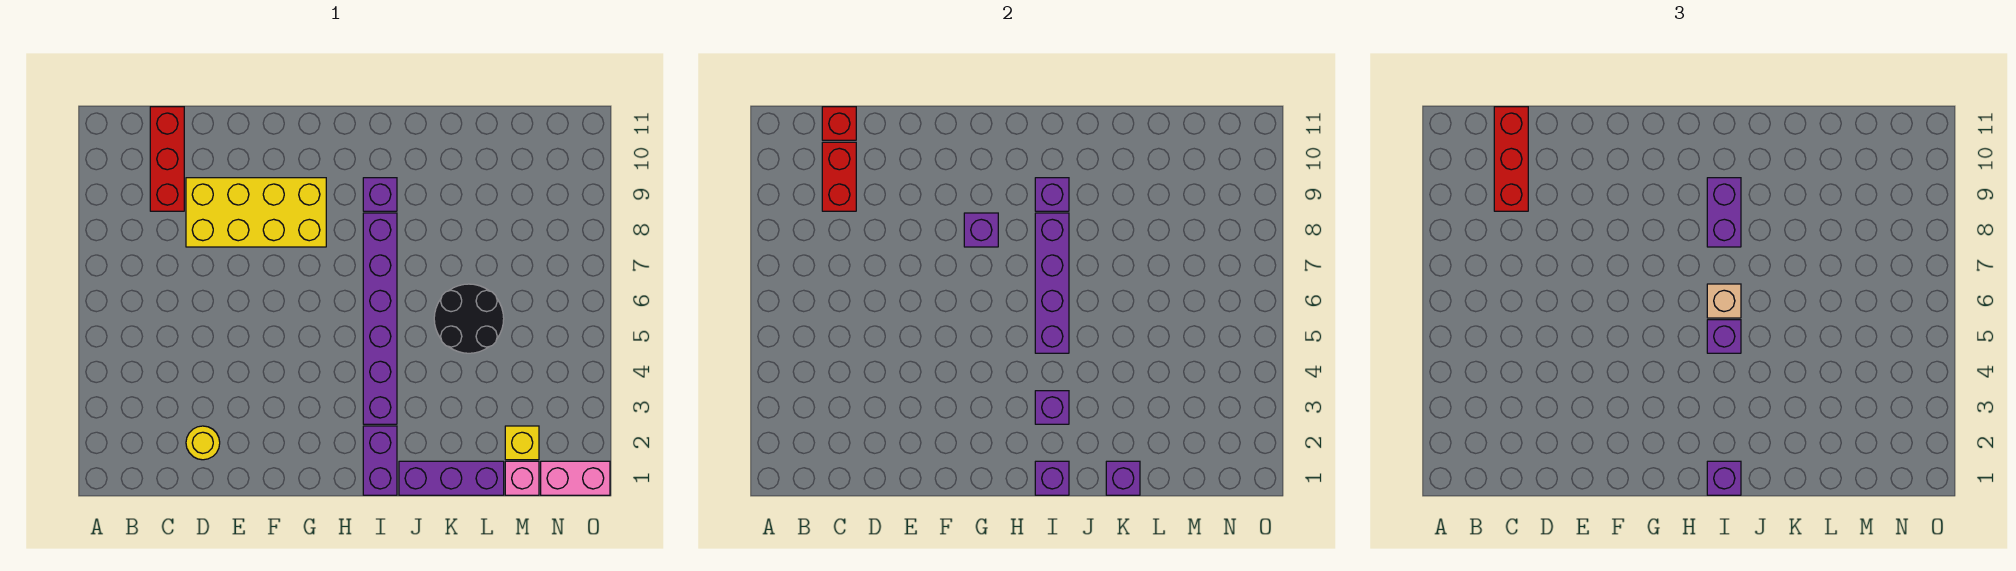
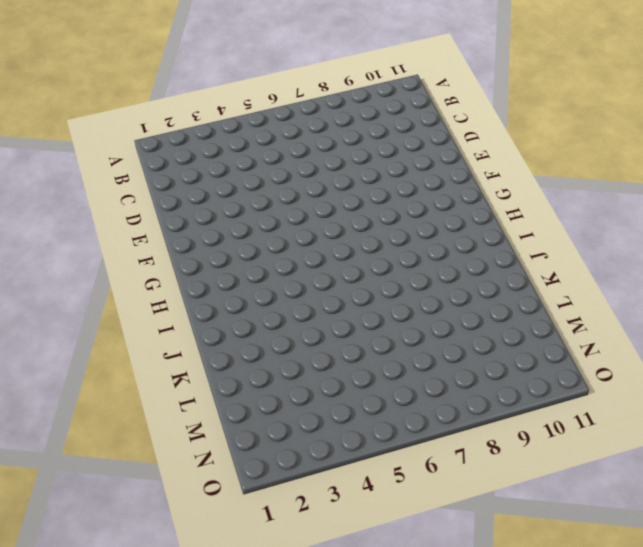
none -> red 1x3 brick [150,107,184,211]
none -> yellow 1x1 round brick [186,426,220,460]
none -> yellow 2x4 brick [186,178,326,247]

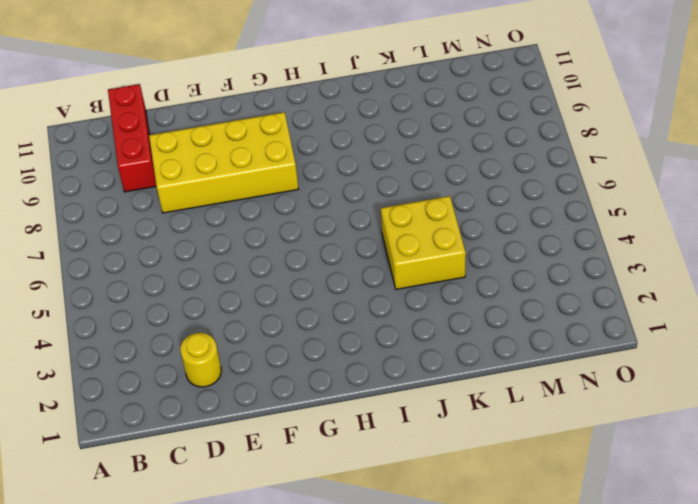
yellow 2x2 brick [381,196,466,289] -> black 2x2 round brick [434,284,504,353]
none -> purple 1x2 brick [363,426,397,495]
none -> purple 1x6 brick [363,213,397,424]
none -> purple 1x1 brick [363,178,397,211]

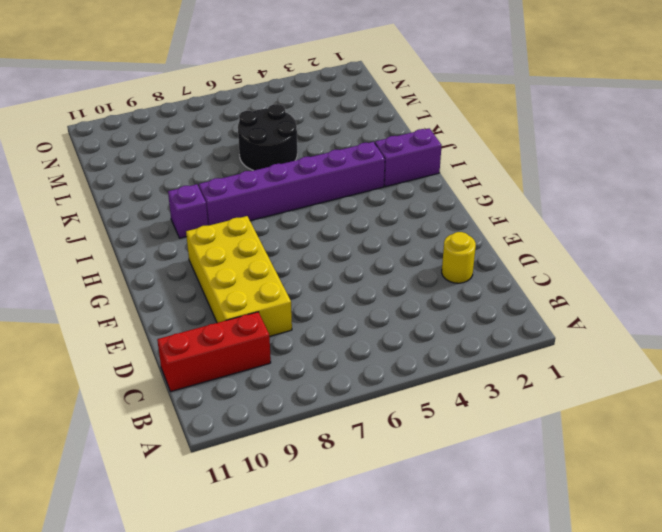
none -> purple 1x3 brick [399,461,504,495]
none -> pink 1x1 brick [505,461,539,495]
none -> yellow 1x1 brick [505,426,539,460]

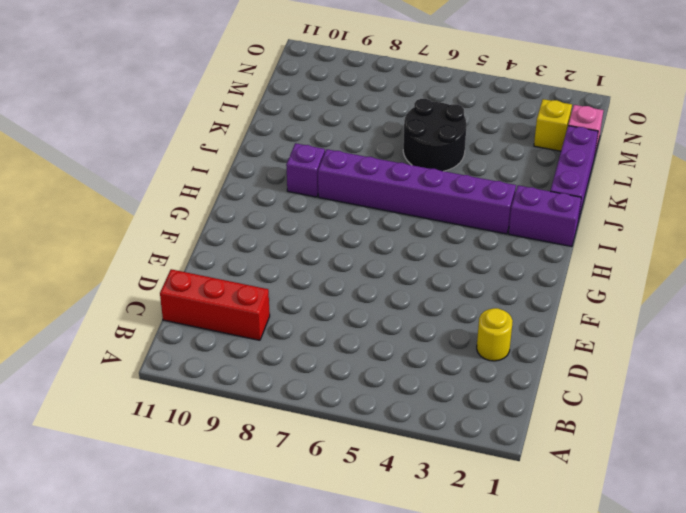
none -> yellow 2x4 brick [186,178,326,247]
none -> pink 1x2 brick [541,461,610,495]
none -> red 1x2 brick [822,142,856,211]

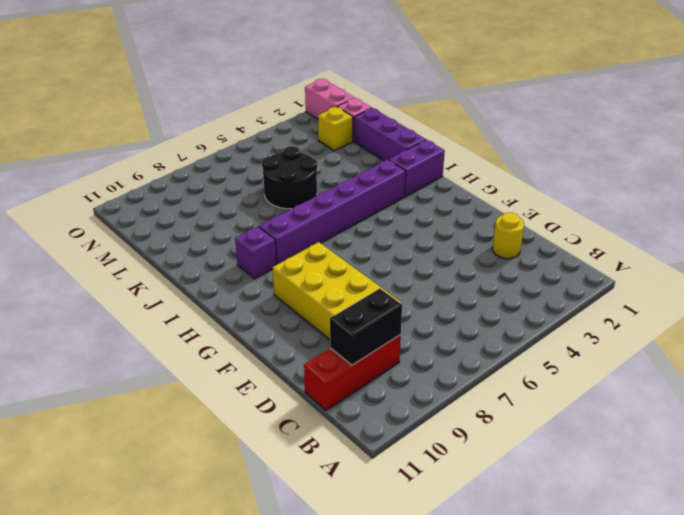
black 1x2 brick [330,289,402,365] -> red 1x2 brick [822,142,856,211]
none -> red 1x1 brick [822,107,856,140]
none -> purple 1x1 brick [964,213,998,247]
none -> purple 1x1 brick [1035,461,1069,495]

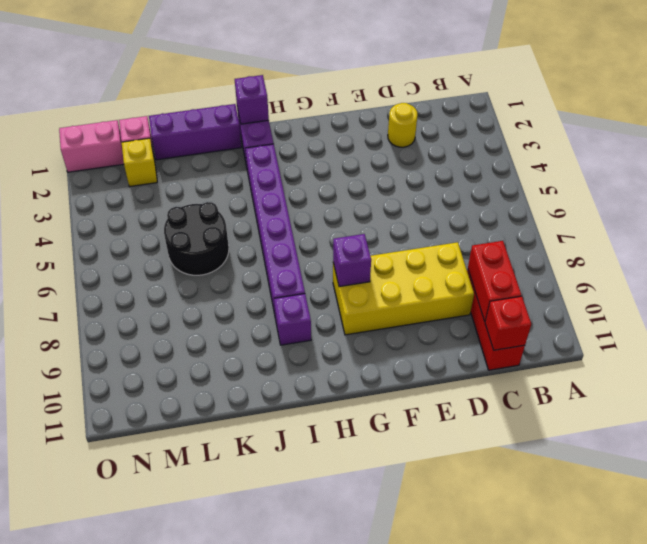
none -> purple 1x1 brick [1035,391,1069,424]
none -> purple 1x4 brick [1035,213,1069,353]
none -> purple 1x1 brick [1035,178,1069,211]

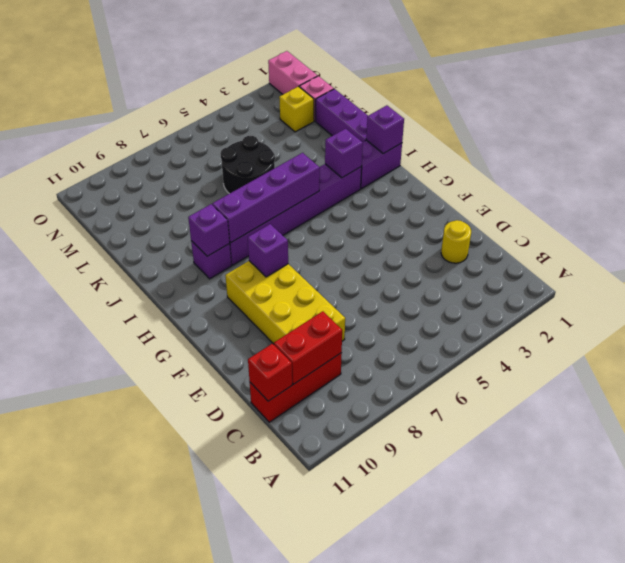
none -> purple 1x1 brick [1106,461,1140,495]
none -> red 1x3 brick [1494,107,1528,211]
none -> purple 1x1 brick [1707,461,1741,495]

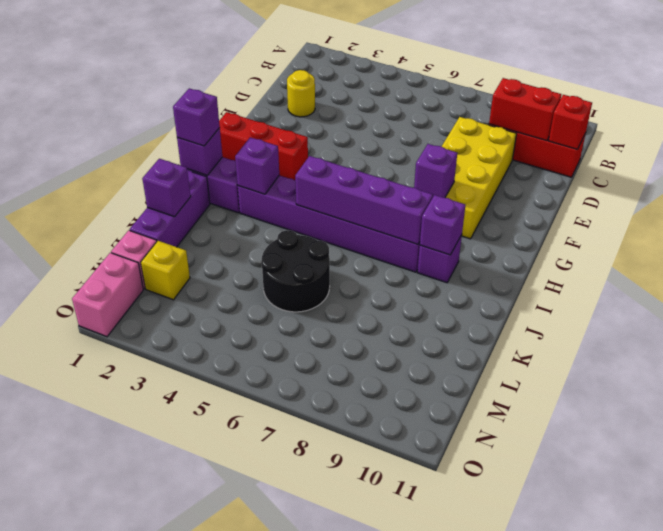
red 1x3 brick [219,112,308,180] -> red 1x3 brick moved to [1494,107,1528,211]
none -> purple 1x1 brick [1707,320,1741,353]
none -> tan 1x1 brick [1707,284,1741,318]
none -> purple 1x2 brick [1707,178,1741,247]

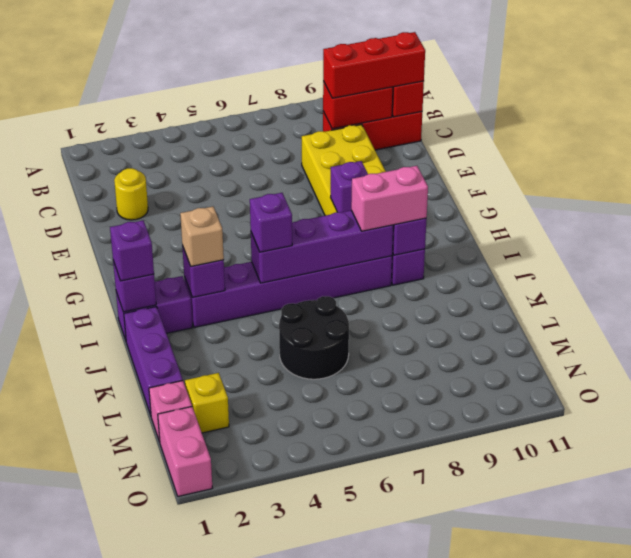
tan 1x1 brick [180,207,224,266] -> tan 1x1 brick moved to [1707,284,1741,318]
pink 1x2 brick [351,166,428,231] -> purple 1x2 brick [1707,178,1741,247]
none -> purple 1x1 brick [1106,461,1140,495]

